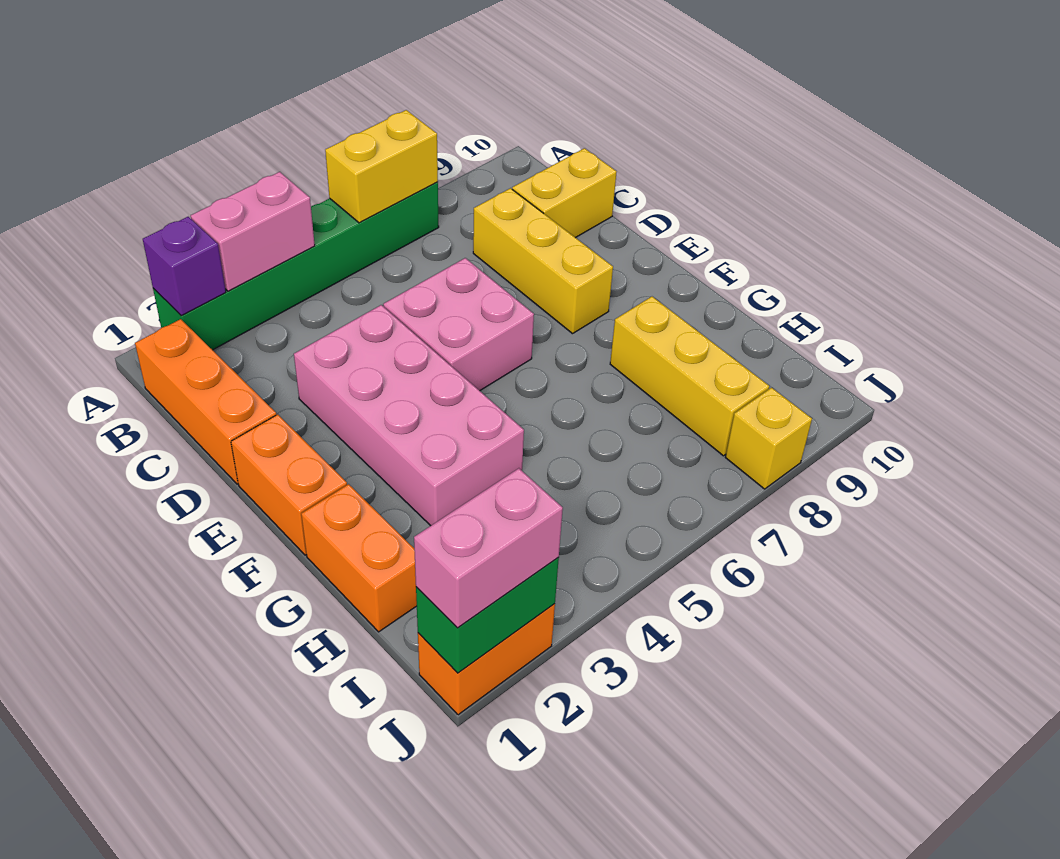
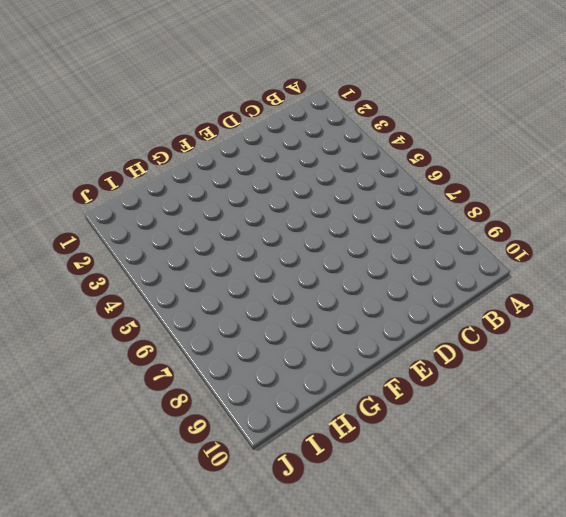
none -> green 1x6 brick [153,182,439,350]
none -> orange 1x3 brick [135,319,276,484]
none -> yellow 1x3 brick [473,188,613,334]

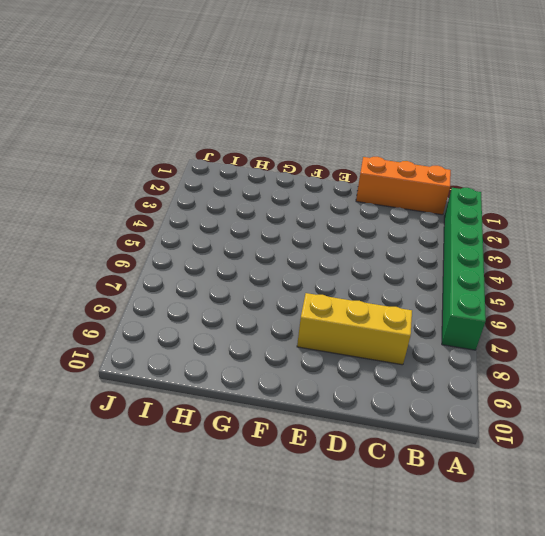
none -> yellow 1x2 brick [512,148,616,238]
none -> pink 2x4 brick [294,305,524,526]
none -> pink 2x2 brick [383,258,534,391]

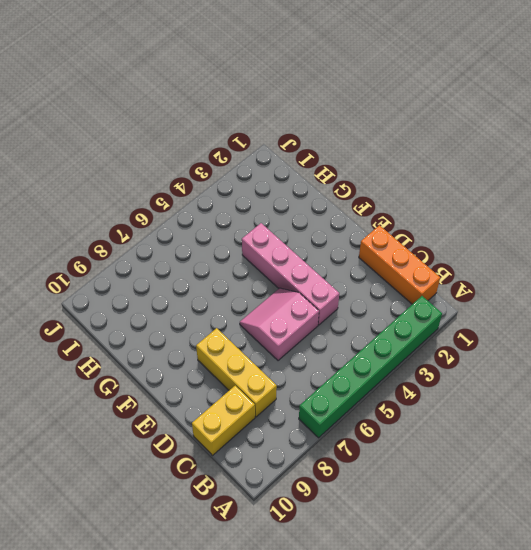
pink 1x4 brick [242,223,339,325] -> pink 2x4 brick [294,305,524,526]
pink 2x2 slope [240,288,319,361] -> pink 2x2 brick [383,258,534,391]
none -> orange 1x2 brick [231,414,347,555]
none -> orange 1x2 brick [301,484,417,632]
none -> yellow 1x3 brick [610,297,769,456]

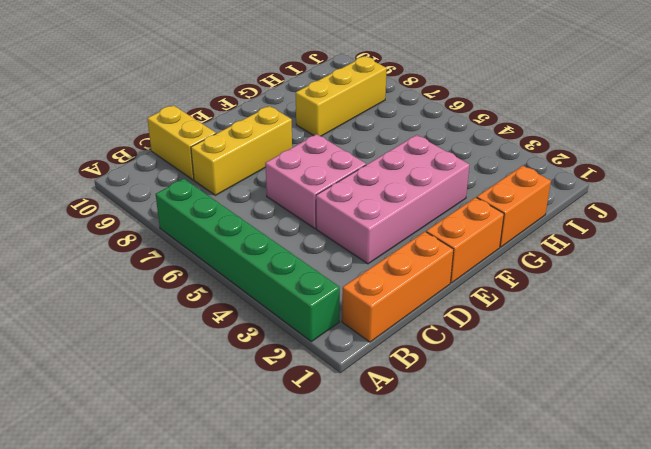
none -> orange 1x2 brick [418,604,555,715]
none -> yellow 1x1 brick [725,388,812,489]
none -> purple 1x1 brick [143,217,226,316]

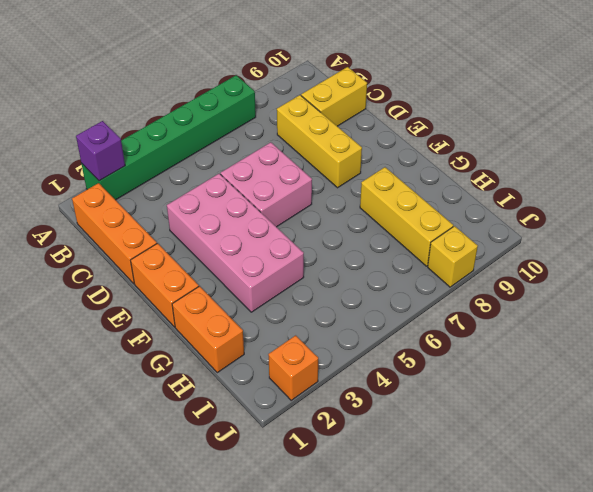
orange 1x1 brick [268,335,318,400] -> orange 1x2 brick [418,604,555,715]
none -> pink 1x2 brick [191,172,315,291]
none -> yellow 1x2 brick [325,110,438,223]
none -> green 1x2 brick [416,557,559,673]

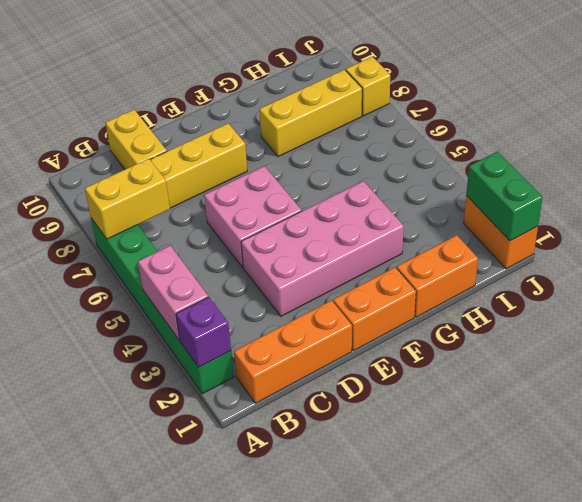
yellow 1x2 brick [85,159,170,239] -> yellow 1x2 brick turned to [325,110,438,223]
none -> pink 1x2 brick [414,468,563,628]

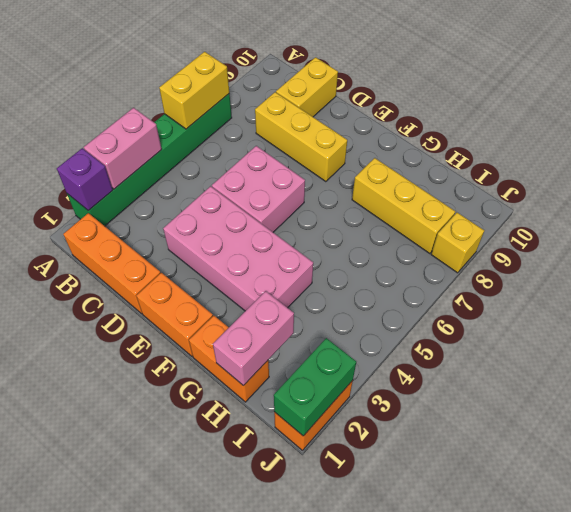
pink 1x2 brick [213,291,294,386] -> pink 1x2 brick moved to [414,468,563,628]

